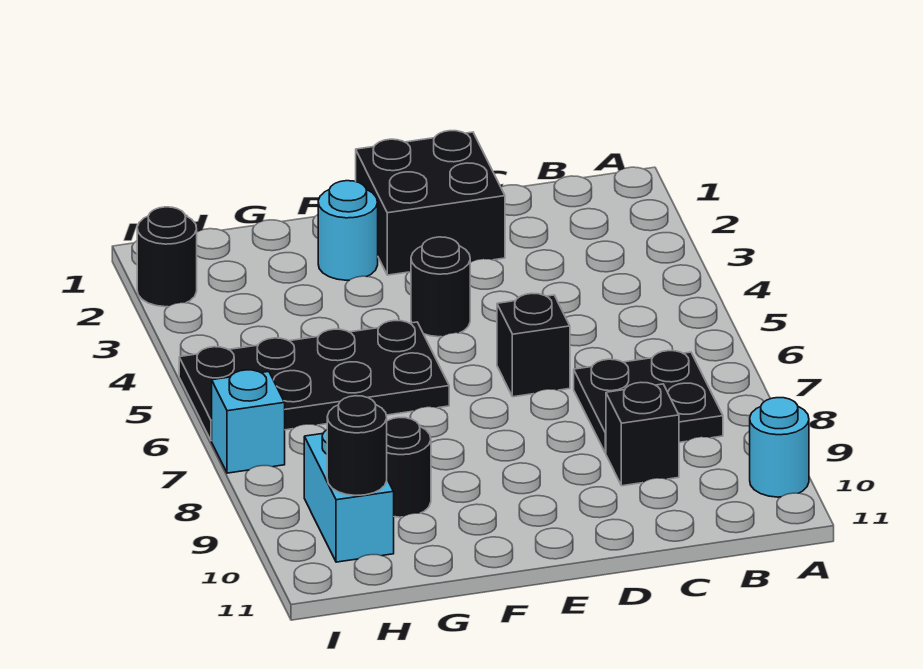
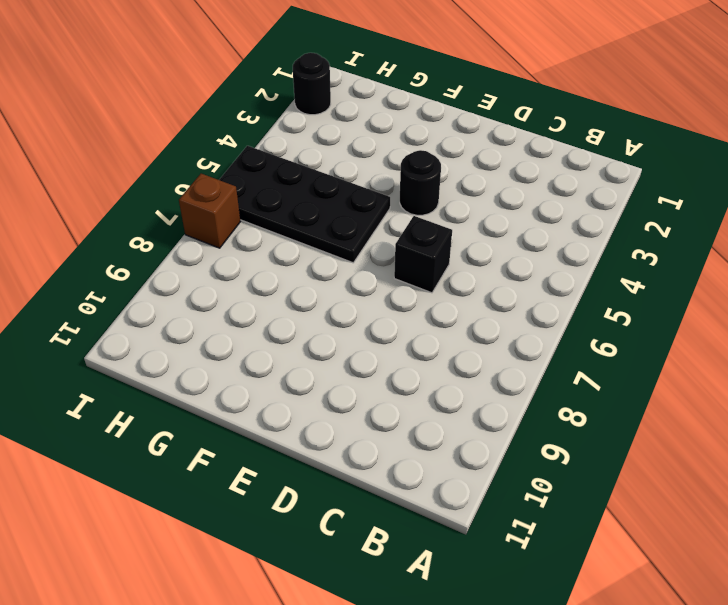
brown 1x1 brick [179,174,241,248] -> cyan 1x1 brick [212,370,285,473]
none -> cyan 1x1 round brick [750,398,809,497]
none -> black 2x2 plate [574,350,723,453]
none -> black 1x1 brick [606,382,679,486]

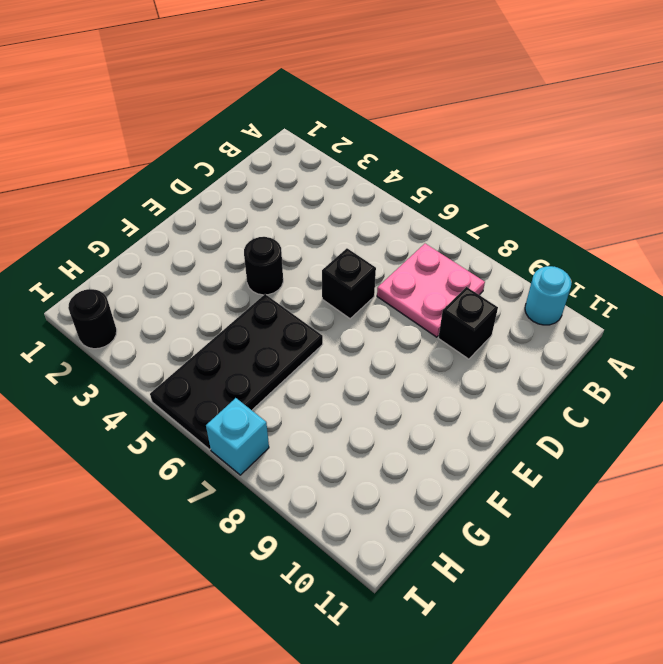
pink 2x2 plate [377,244,485,337] -> black 2x2 plate [574,350,723,453]
none -> black 2x2 brick [356,131,505,275]
none -> cyan 1x1 round brick [318,181,378,280]
none -> black 1x1 round brick [387,418,431,517]

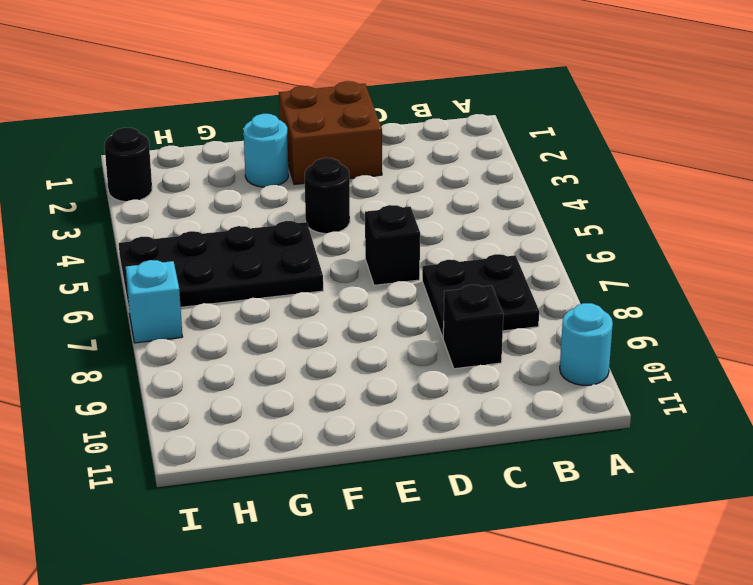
brown 2x2 brick [279,81,382,184] -> black 2x2 brick [356,131,505,275]
none -> black 1x1 round brick [387,418,431,517]
none -> cyan 1x2 brick [304,430,394,562]
none -> black 1x1 round brick [327,396,387,495]

